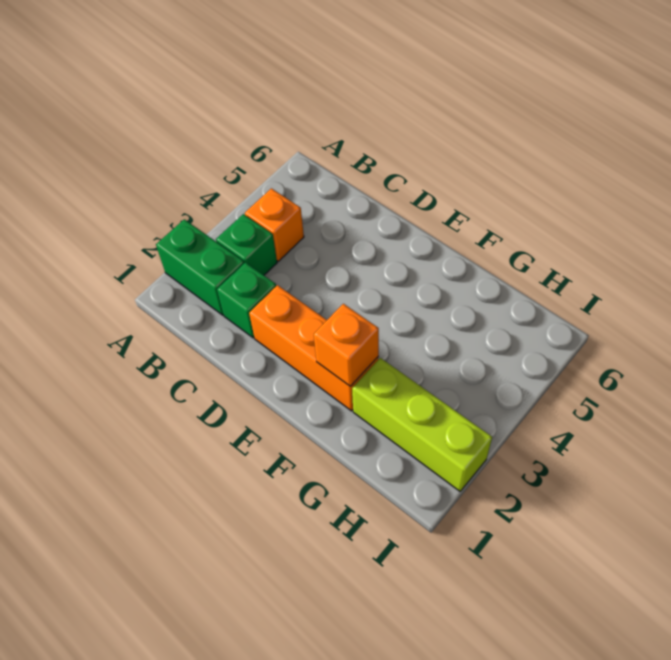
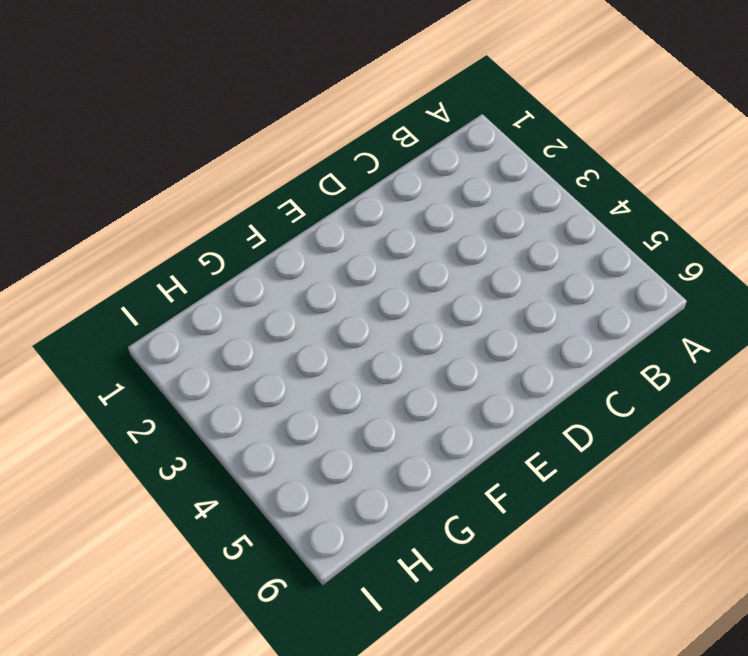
none -> green 1x2 brick [156,219,244,315]
none -> green 1x1 brick [216,214,277,275]

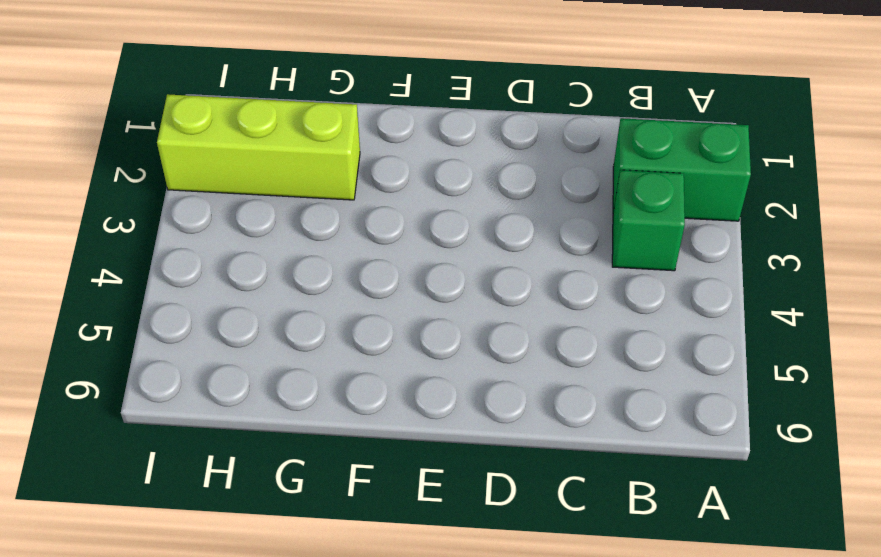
none -> orange 1x1 brick [245,188,304,261]
none -> green 1x1 brick [217,262,276,338]

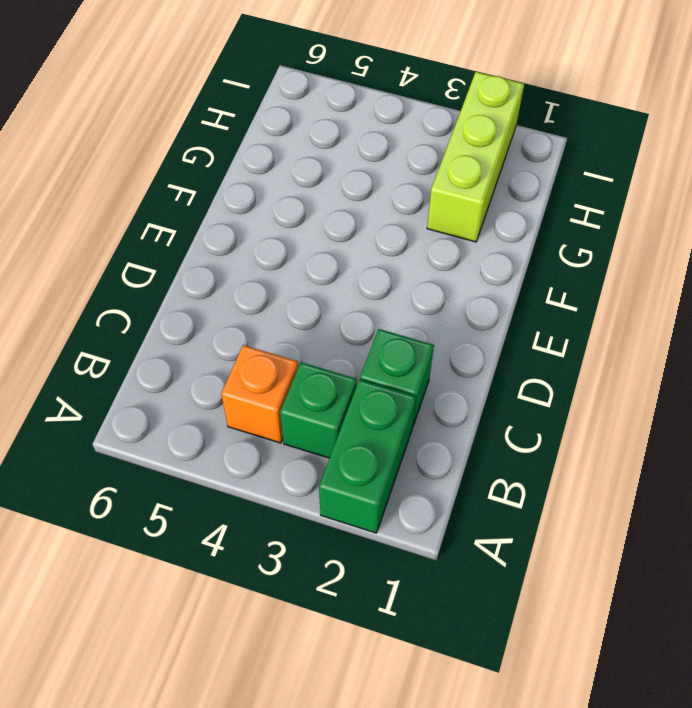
none -> orange 1x3 brick [249,285,378,411]
none -> orange 1x1 brick [314,304,379,386]

